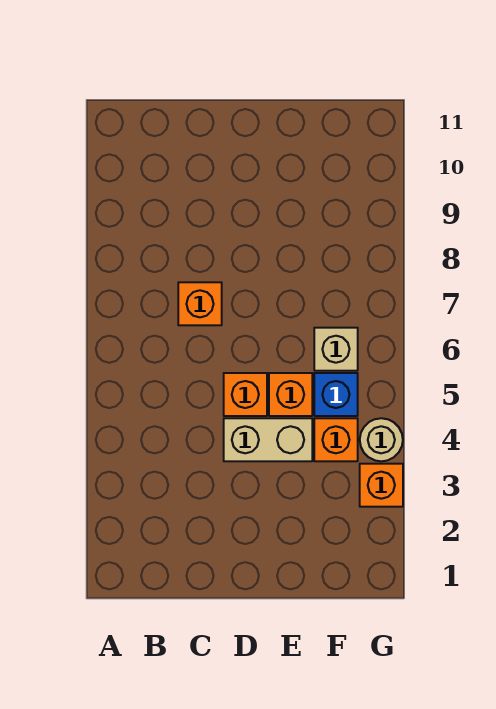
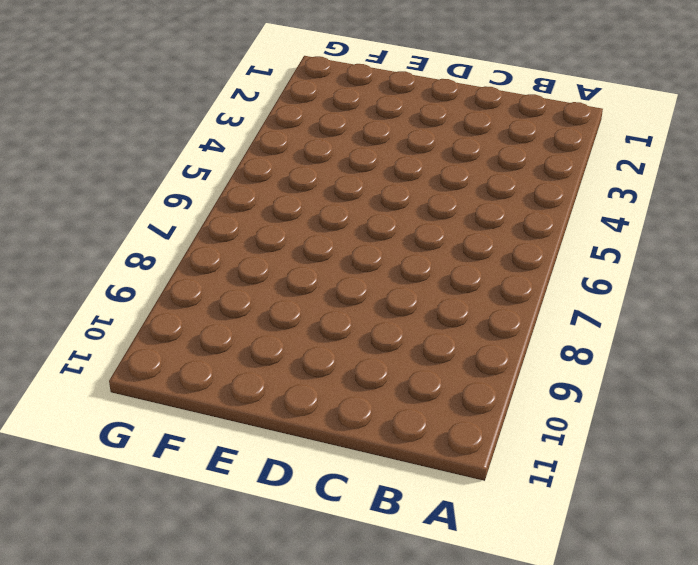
none -> orange 1x1 brick [178,282,222,325]
none -> tan 1x2 brick [224,418,312,461]

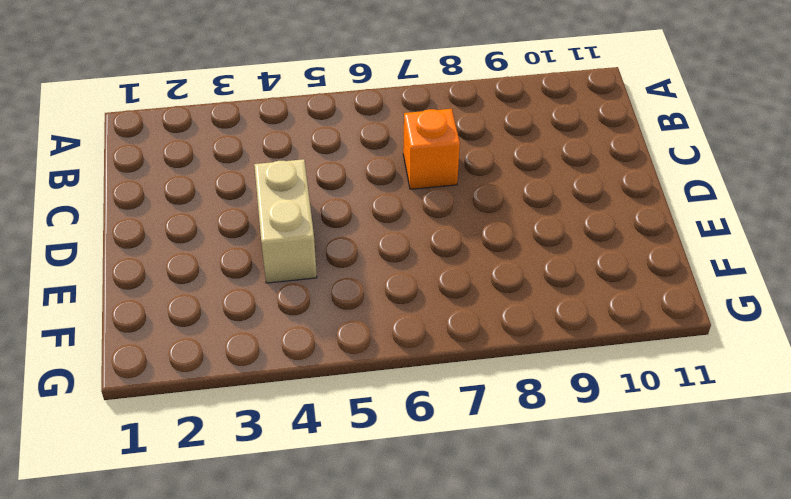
none -> orange 1x1 brick [224,373,267,416]
none -> orange 1x1 brick [269,373,312,416]

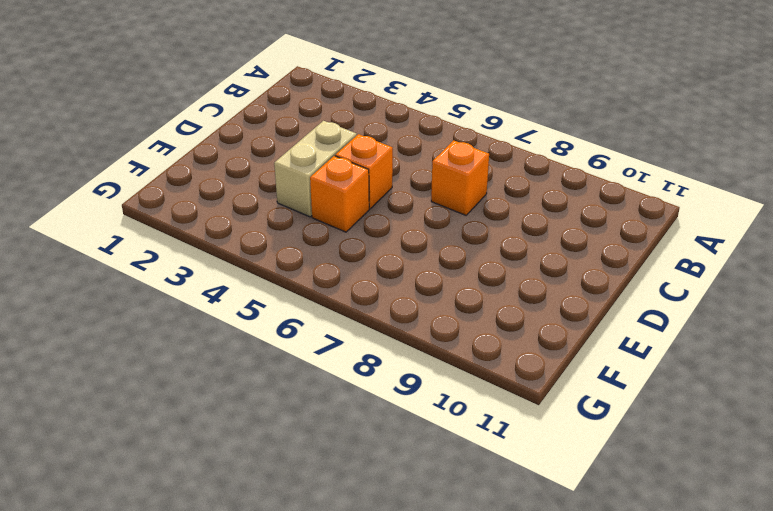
none -> orange 1x1 brick [314,418,358,461]
none -> blue 1x1 brick [314,373,358,416]

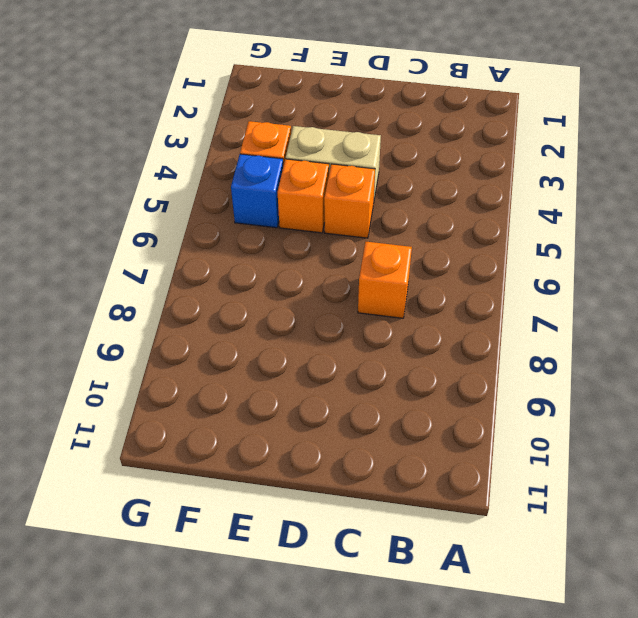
none -> tan 1x1 brick [314,328,358,371]
none -> orange 1x1 brick [360,464,403,507]

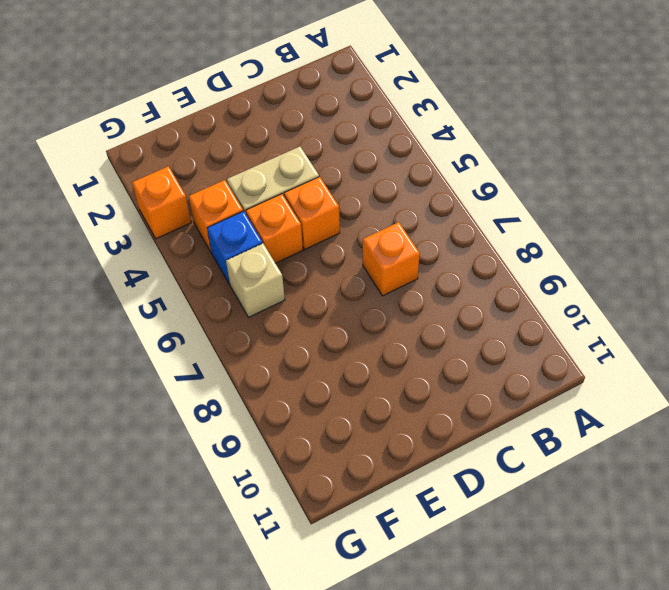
none -> tan 1x1 round brick [360,418,403,461]

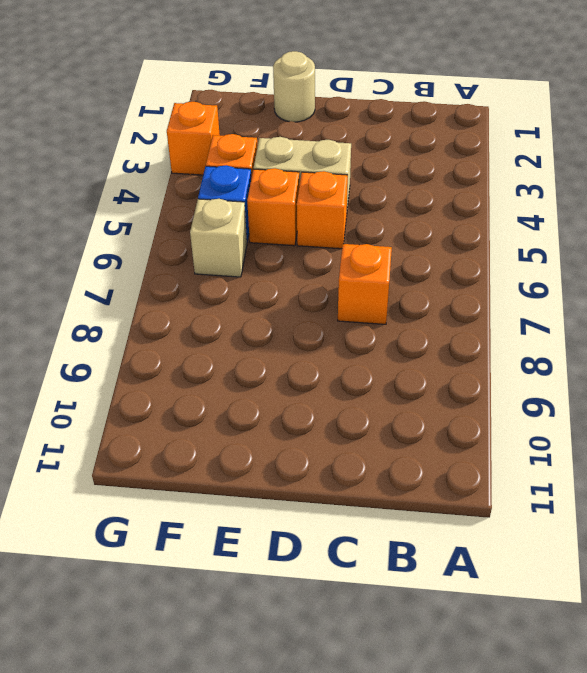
tan 1x1 round brick [273,51,315,122] -> tan 1x1 round brick moved to [360,418,403,461]

